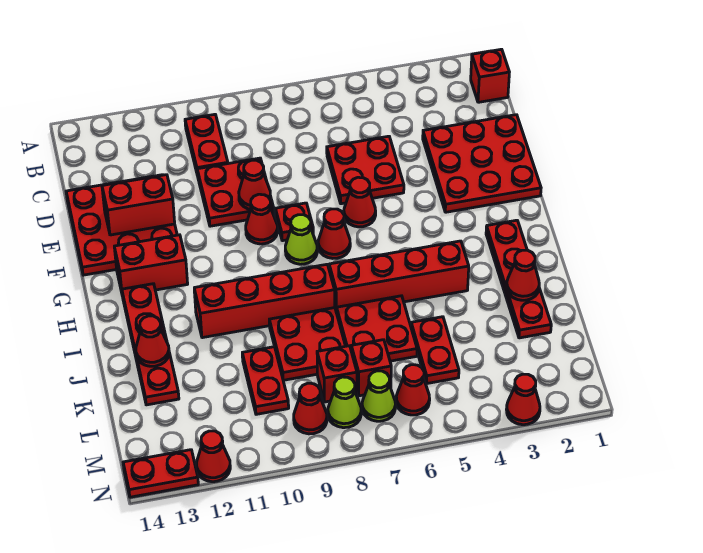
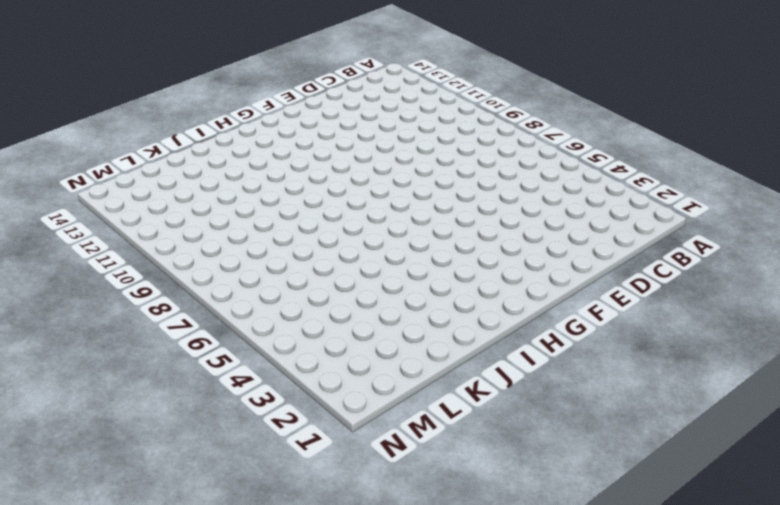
none -> red 1x1 brick [471,49,509,102]
none -> red 1x2 plate [185,114,228,175]
none -> red 3x3 plate [423,115,541,212]
none -> red 2x2 plate [327,136,404,204]

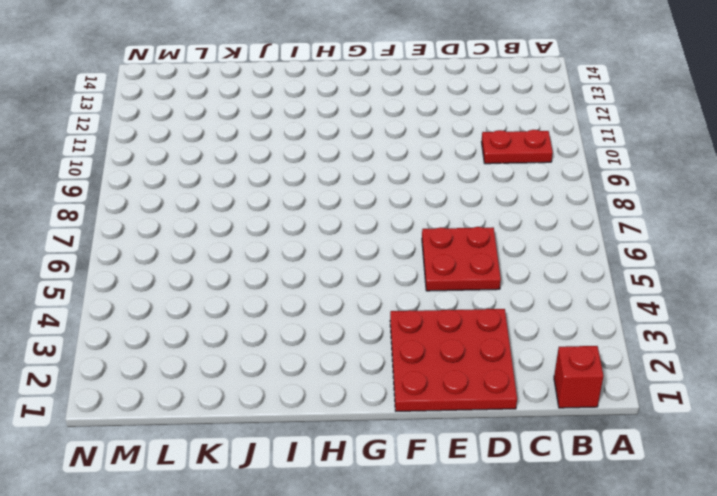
none -> red 2x2 plate [197,158,274,226]
none -> red 3x3 plate [66,175,177,275]
none -> red 1x1 cone [344,177,376,227]
none -> red 1x1 plate [275,203,313,241]

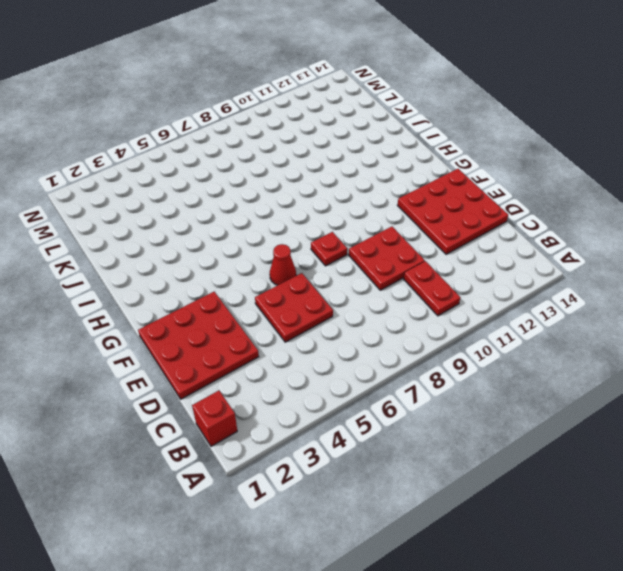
none -> red 1x1 cone [246,194,278,244]
none -> red 1x1 cone [318,209,350,258]
none -> lime 1x1 cone [285,215,317,264]
none -> red 1x2 brick [114,235,188,292]

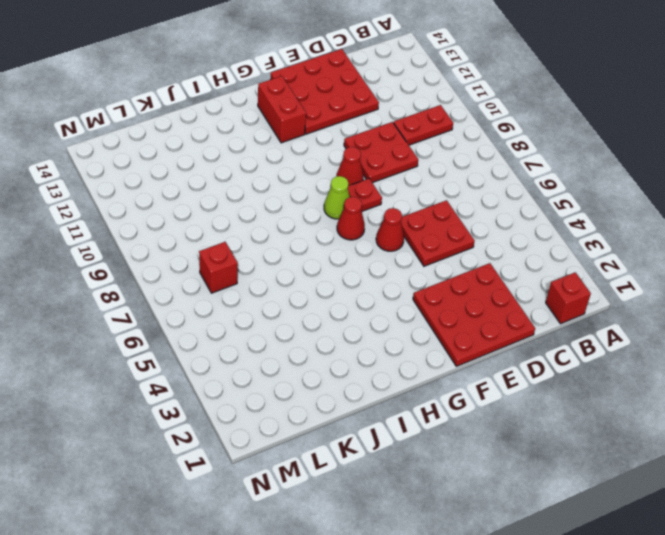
none -> red 1x4 plate [486,220,551,338]
none -> red 1x4 plate [122,284,179,405]
none -> red 1x4 brick [329,241,469,313]
none -> red 1x4 brick [194,264,335,338]

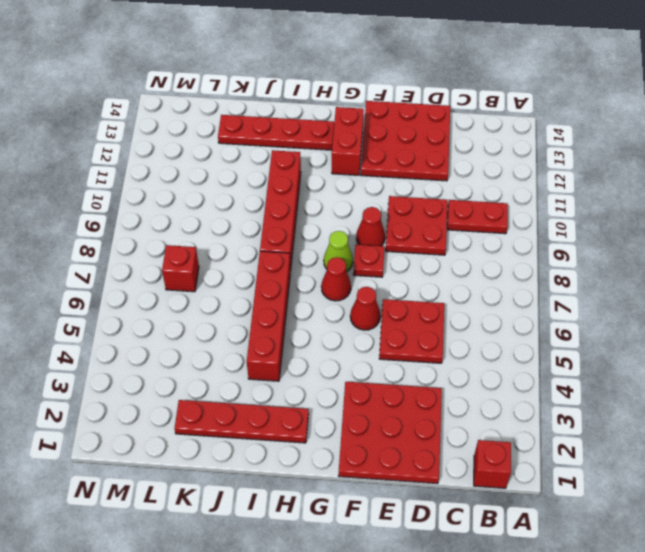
none -> red 2x2 plate [337,296,417,361]
none -> red 2x2 plate [269,308,345,380]
none -> red 1x2 plate [411,317,459,384]
none -> red 1x2 plate [242,347,289,414]

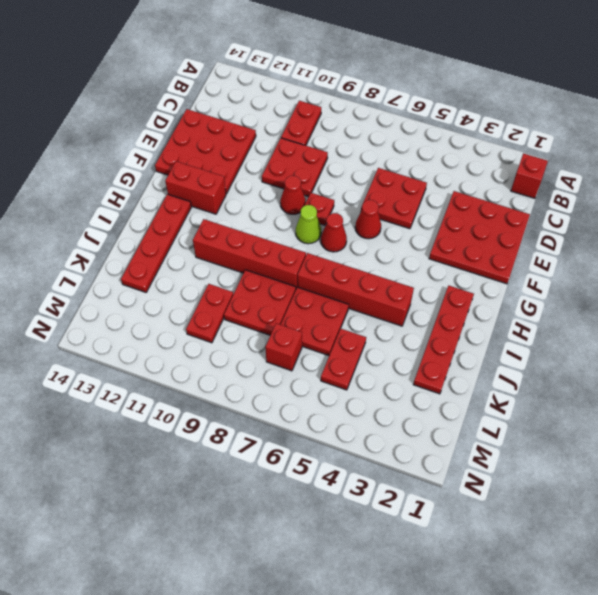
none -> red 1x1 brick [317,346,357,402]
none -> red 1x1 cone [396,365,430,415]
none -> lime 1x1 cone [362,371,395,421]
none -> lime 1x1 cone [328,377,361,428]

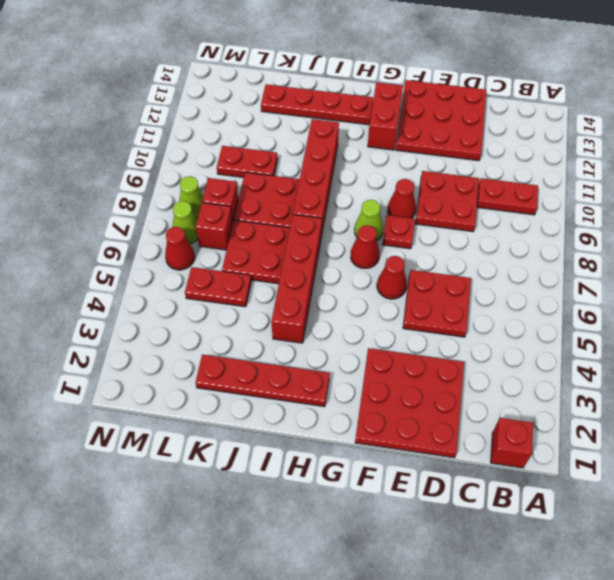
none -> red 1x1 cone [294,383,327,434]
none -> red 1x1 cone [507,374,540,425]
none -> red 1x1 cone [197,431,230,482]
none -> red 1x2 plate [123,450,198,497]

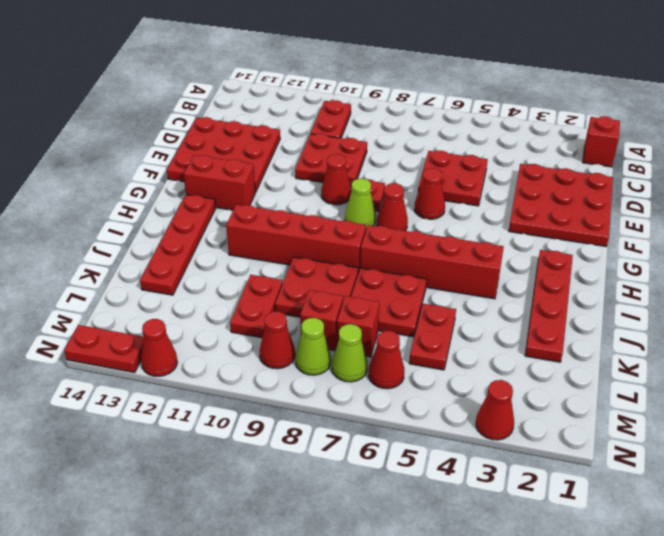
none -> red 1x1 cone [239,160,271,209]
none -> red 1x2 brick [102,175,175,235]
none -> red 1x1 cone [507,250,539,300]
none -> red 1x1 cone [136,316,169,366]

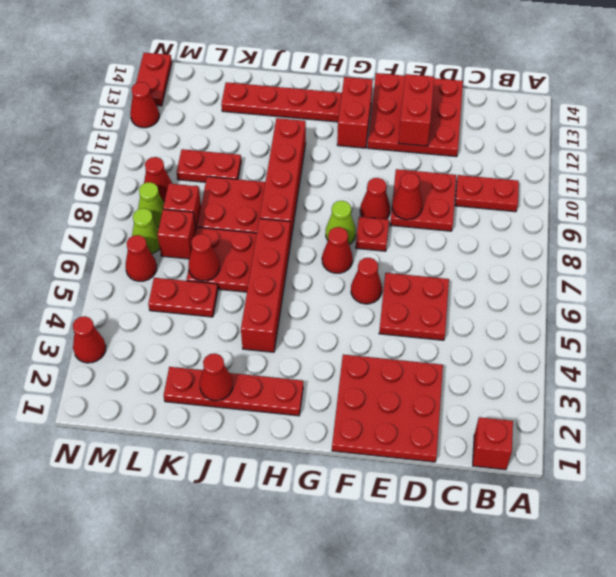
red 1x1 cone [188,234,220,281] -> red 1x1 cone moved to [136,316,169,366]

